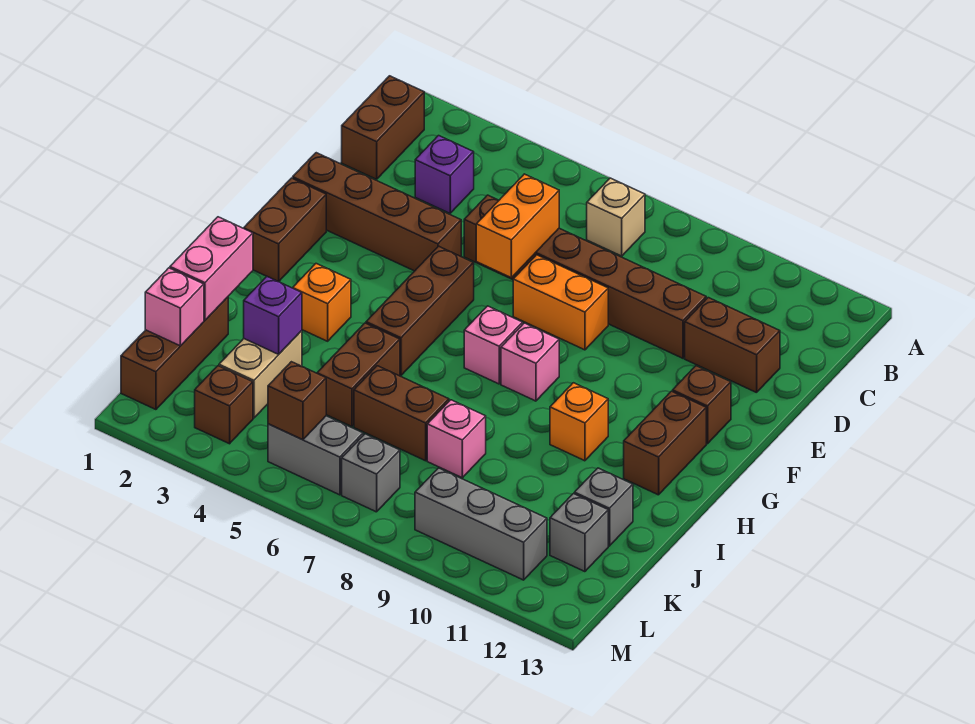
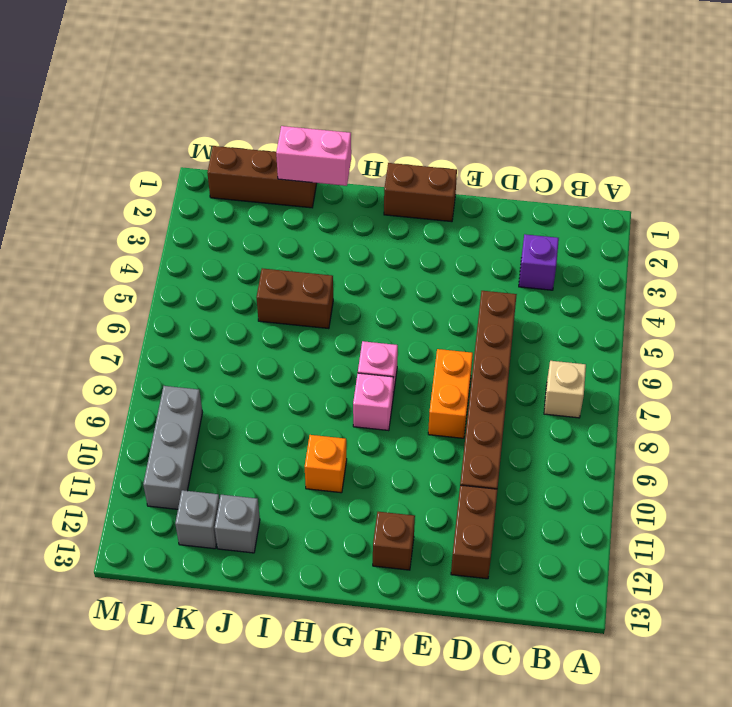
none -> brown 1x2 brick [342,76,424,179]
none -> brown 1x4 brick [293,153,461,271]
none -> brown 1x3 brick [366,246,474,375]
none -> brown 1x2 brick [624,391,706,495]

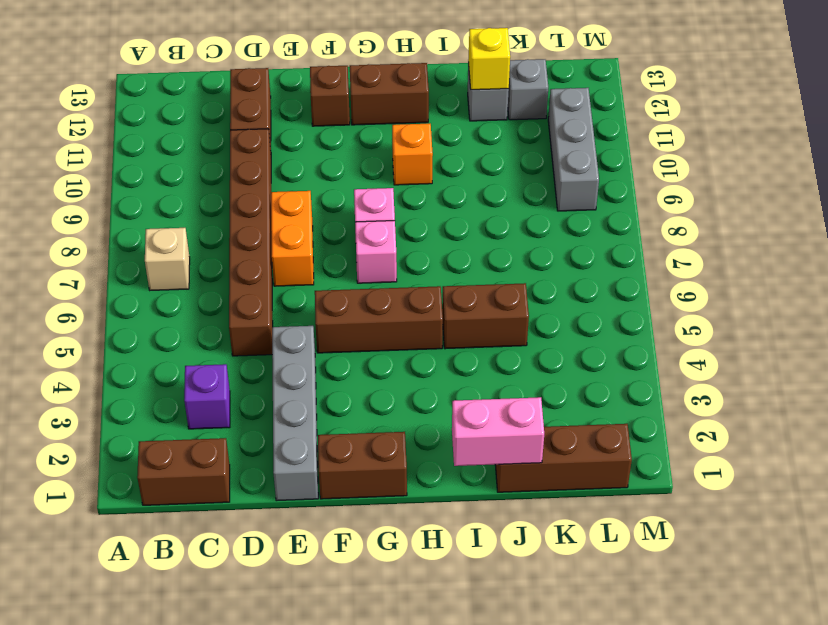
grey 1x4 brick [272,326,318,501] -> brown 1x4 brick [293,153,461,271]
yellow 1x1 brick [468,28,510,90] -> none
none -> orange 1x1 brick [293,264,351,341]
none -> tan 1x2 brick [219,331,302,418]
none -> brown 1x2 brick [354,366,449,461]
none -> pink 1x1 brick [427,400,486,478]

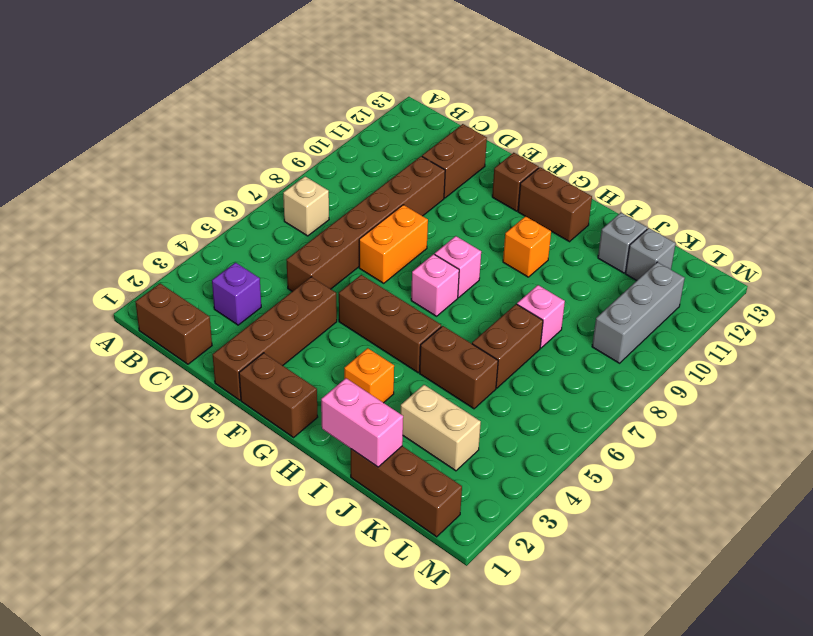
none -> brown 1x1 brick [195,366,253,444]
none -> grey 1x2 brick [268,416,363,495]
none -> grey 1x1 brick [342,434,400,512]
none -> orange 1x2 brick [476,174,559,277]

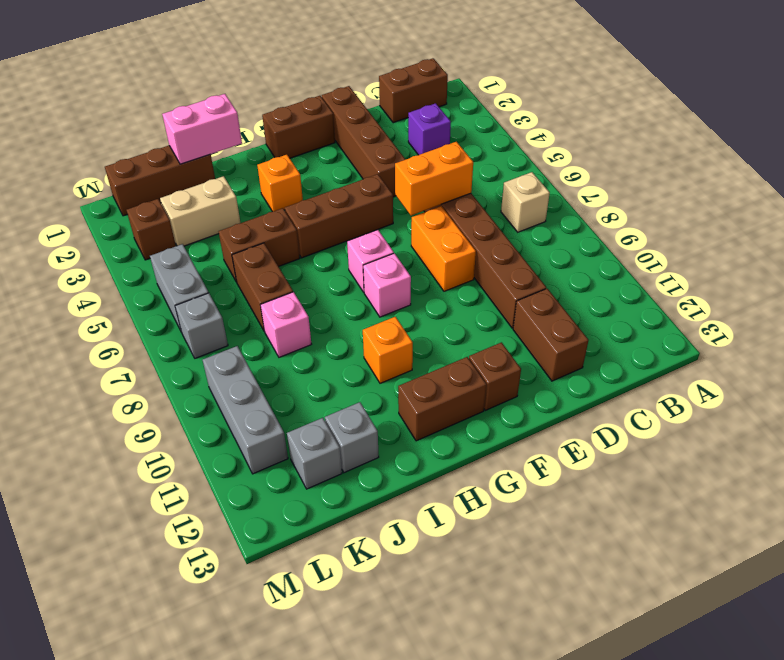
none -> purple 1x1 brick [244,277,302,354]
none -> pink 1x1 brick [145,268,204,346]
none -> brown 1x1 brick [268,362,326,440]

